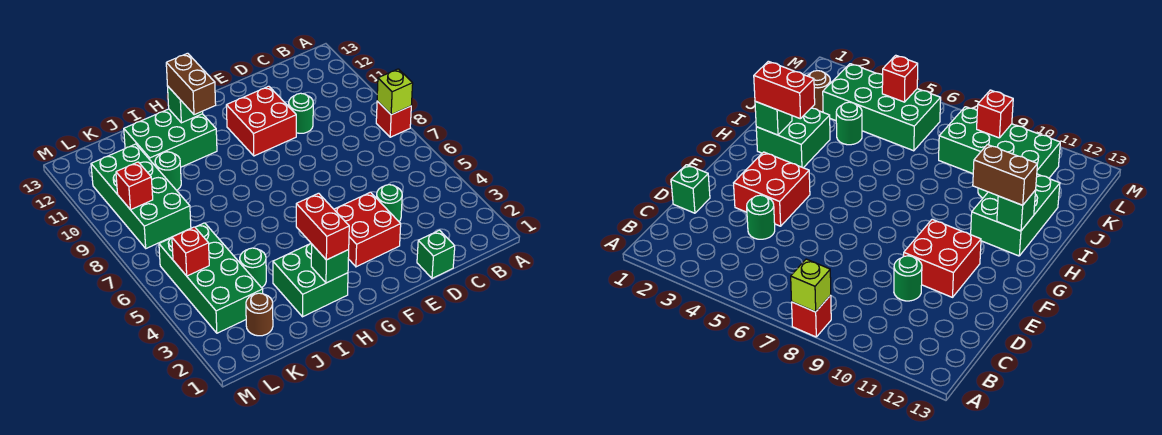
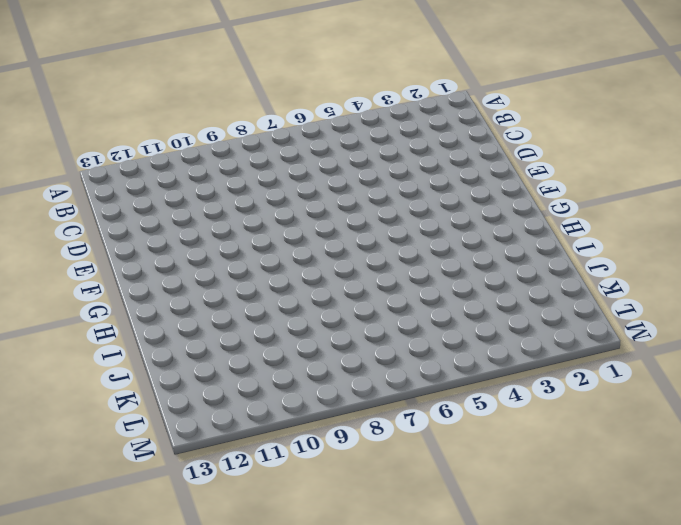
none -> red 1x1 brick [376,101,411,137]
none -> green 1x1 brick [417,230,455,278]
none -> green 1x1 round brick [377,185,402,221]

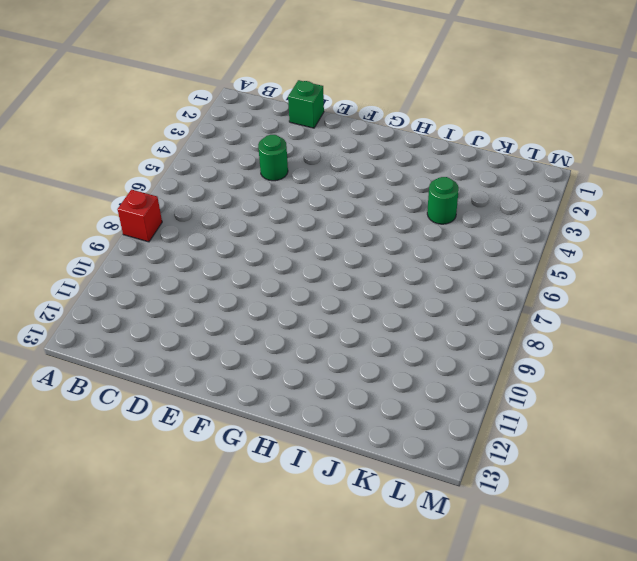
none -> green 1x1 round brick [289,93,313,133]
none -> red 2x2 brick [334,192,401,267]
none -> red 2x2 brick [226,86,296,156]

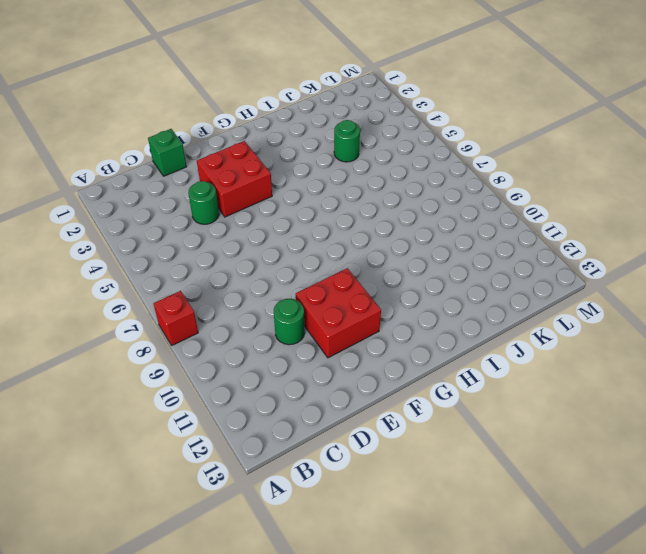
none -> green 2x2 brick [273,244,348,317]
none -> green 2x3 brick [124,109,217,167]
none -> green 1x1 round brick [155,152,181,190]

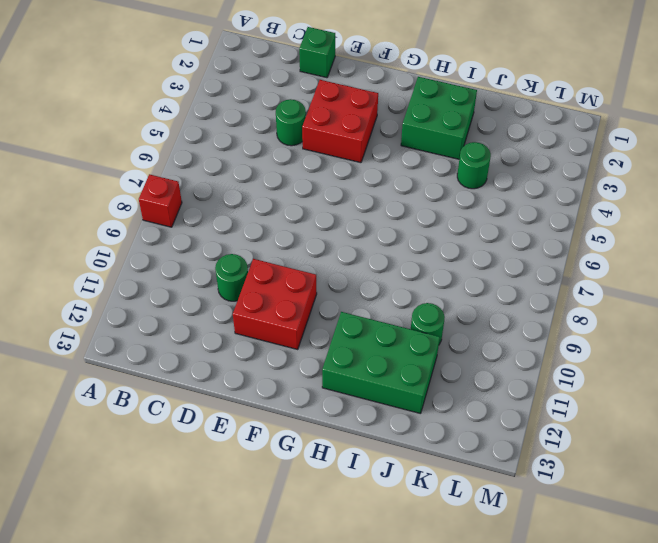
none -> brown 1x1 round brick [246,293,273,336]
none -> green 2x4 brick [159,223,263,333]
none -> green 2x4 brick [91,144,191,248]

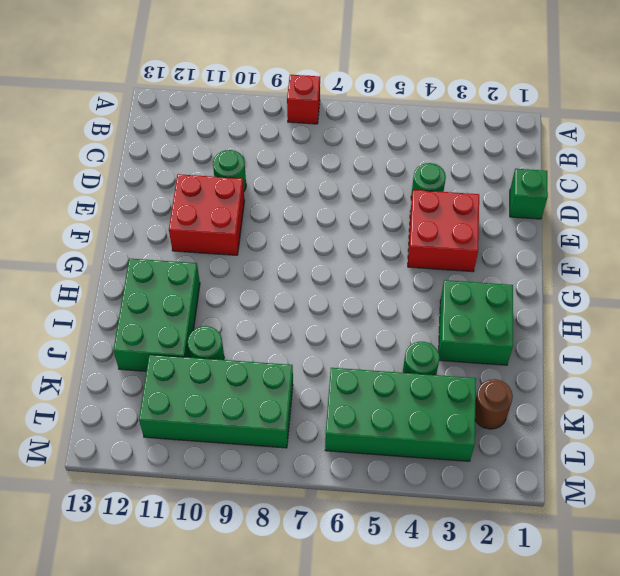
none -> lime 1x1 brick [377,69,413,115]
none -> green 1x1 brick [311,245,349,283]
none -> green 1x1 brick [168,87,203,123]

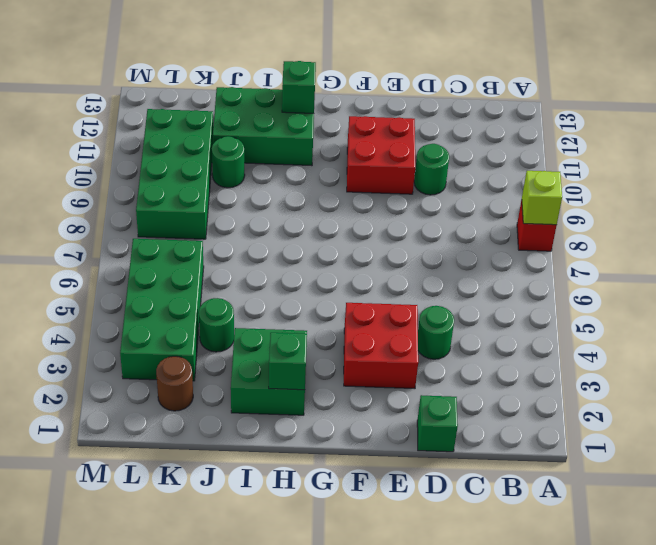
none -> red 1x1 brick [172,227,209,276]
none -> red 1x1 brick [116,162,153,210]
none -> red 1x2 brick [296,193,349,260]

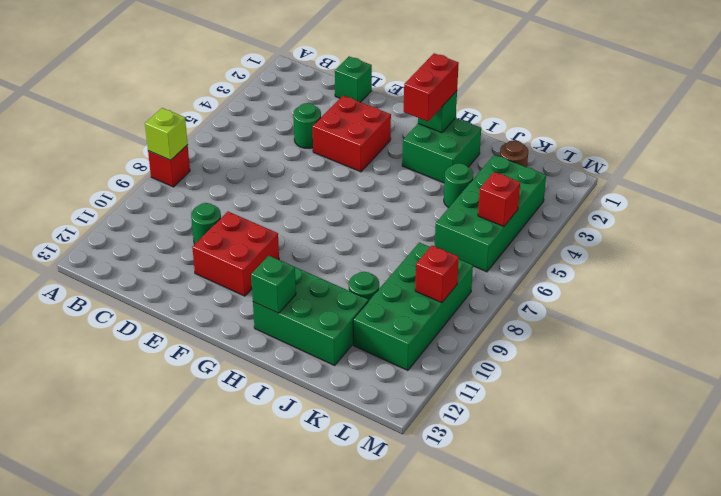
none -> brown 1x2 brick [166,53,216,115]

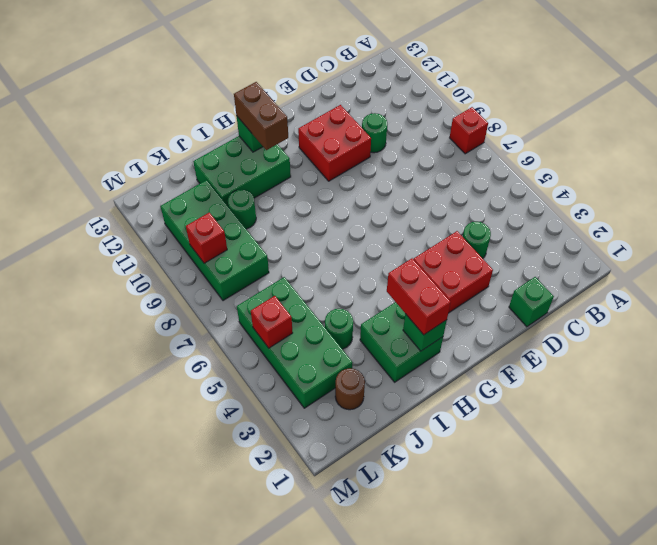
none -> lime 1x1 brick [377,69,413,115]

